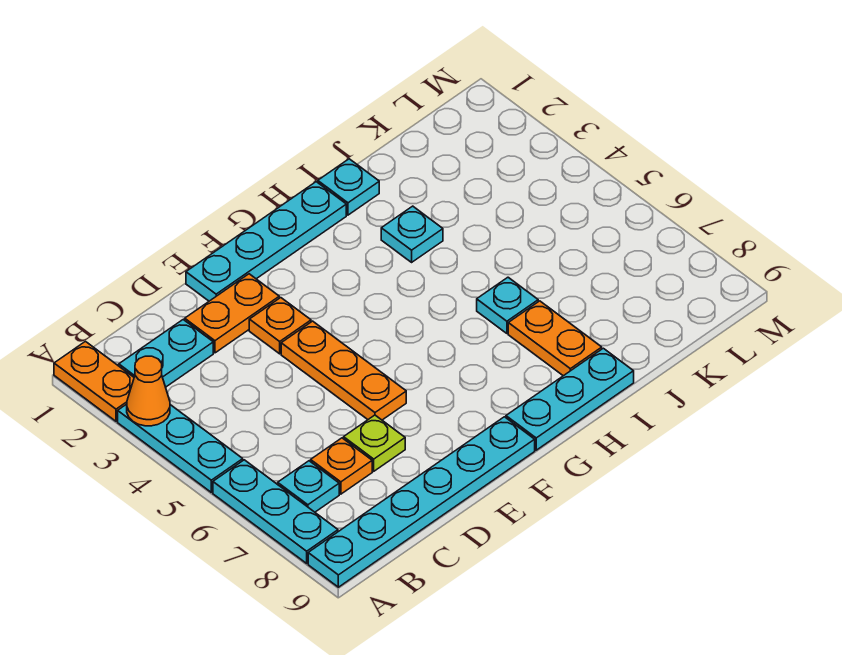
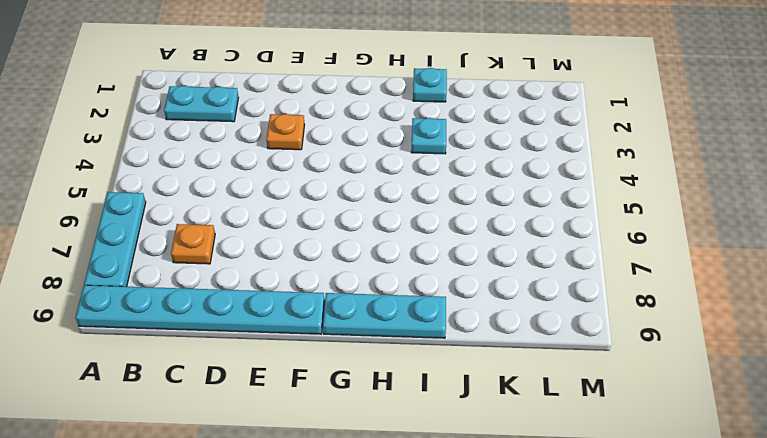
none -> orange 1x2 plate [54,341,134,421]
none -> cyan 1x3 plate [118,404,243,492]
none -> cyan 1x1 plate [278,461,339,512]

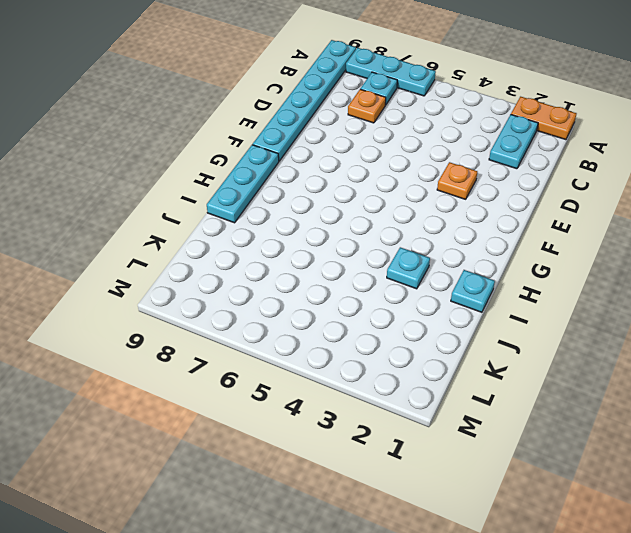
none -> cyan 1x3 plate [118,404,243,492]
none -> orange 1x2 plate [185,274,279,353]
none -> lime 1x1 plate [344,415,405,471]

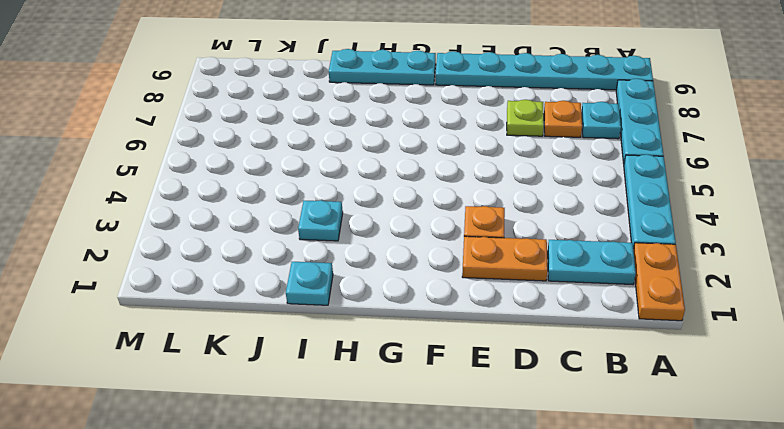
none -> cyan 1x4 plate [186,182,346,301]
none -> orange 1x3 plate [281,321,406,420]
none -> cyan 1x1 plate [477,277,538,333]

